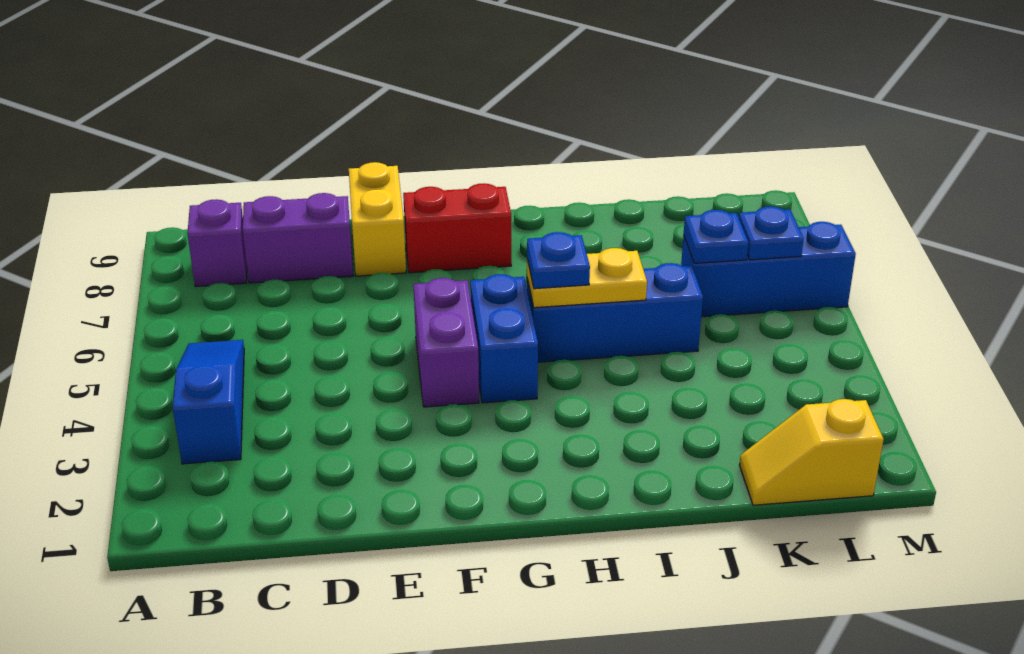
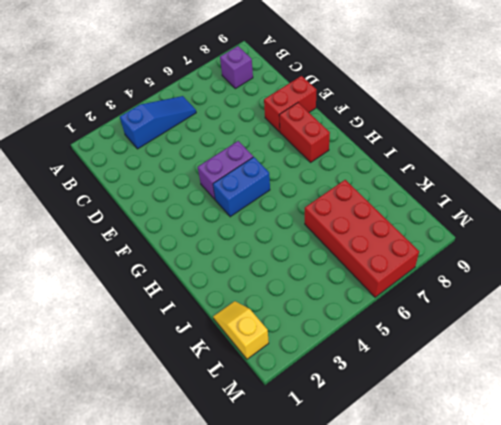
red 1x2 brick [264,76,316,132] -> yellow 1x2 brick [349,162,406,276]
red 2x4 brick [305,180,419,297] -> blue 1x3 brick [681,222,856,317]
none -> purple 1x2 brick [243,193,353,283]
none -> blue 1x3 brick [527,263,703,362]
none -> yellow 1x2 plate [527,248,647,308]

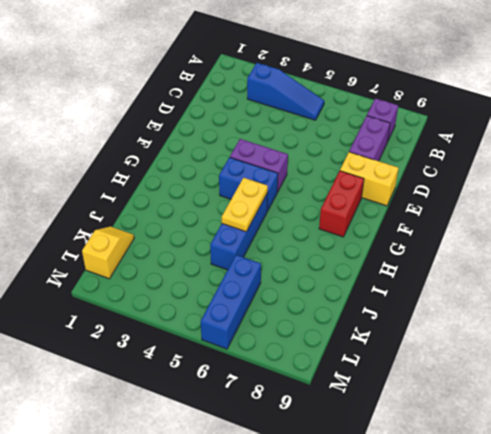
none -> blue 1x1 plate [684,210,748,263]
none -> blue 1x1 plate [739,206,804,260]
none -> blue 1x1 plate [527,232,590,289]

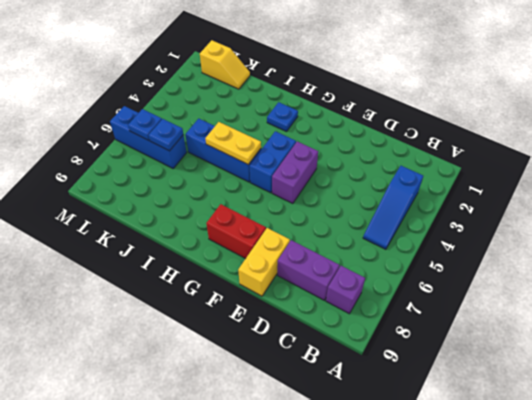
blue 1x1 plate [267,102,298,132] -> blue 1x1 plate moved to [527,232,590,289]

